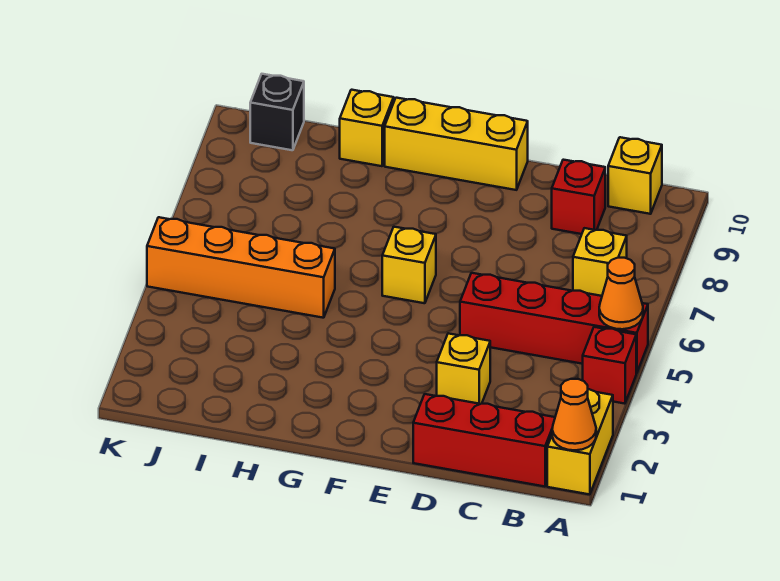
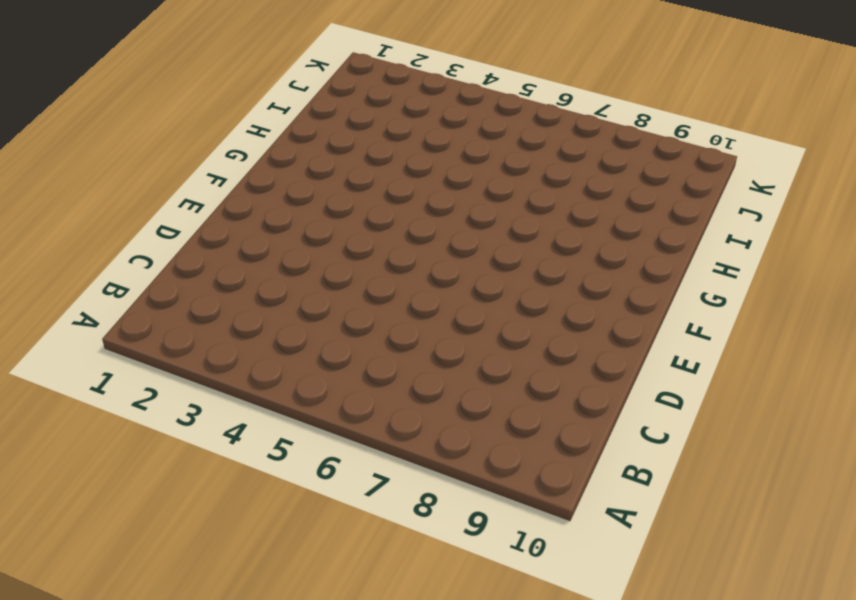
none -> yellow 1x2 brick [547,389,613,494]
none -> red 1x1 brick [583,327,636,404]
none -> red 1x4 brick [460,273,648,373]

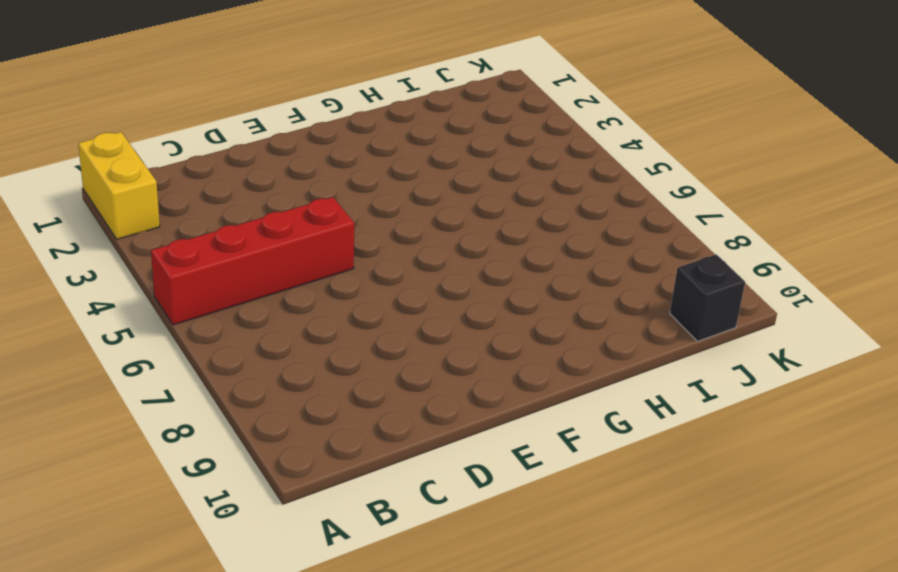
none -> red 1x1 brick [583,327,636,404]
none -> red 1x3 brick [413,394,555,487]
none -> yellow 1x1 brick [573,228,627,296]

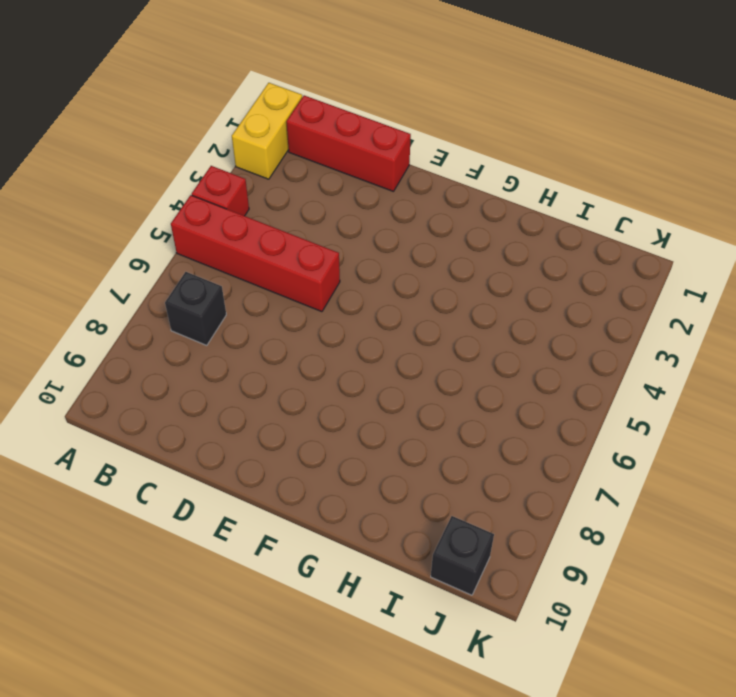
black 1x1 brick [165,272,226,345] -> yellow 1x1 brick [573,228,627,296]
none -> yellow 1x1 brick [608,137,662,214]
none -> red 1x1 brick [552,160,605,234]
none -> yellow 1x1 brick [437,333,490,404]

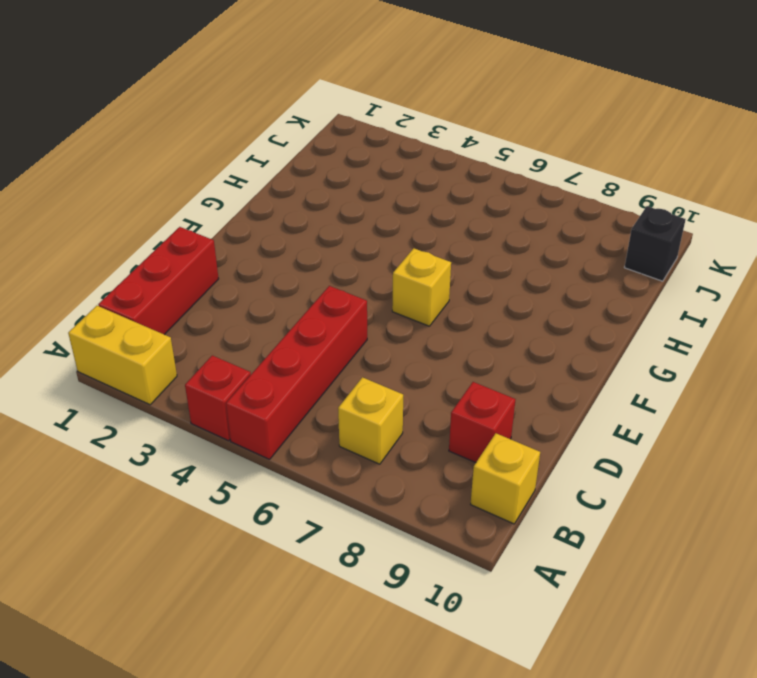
none -> yellow 1x1 brick [437,333,490,404]
none -> yellow 1x3 brick [385,98,528,190]
none -> orange 1x4 brick [147,217,335,318]

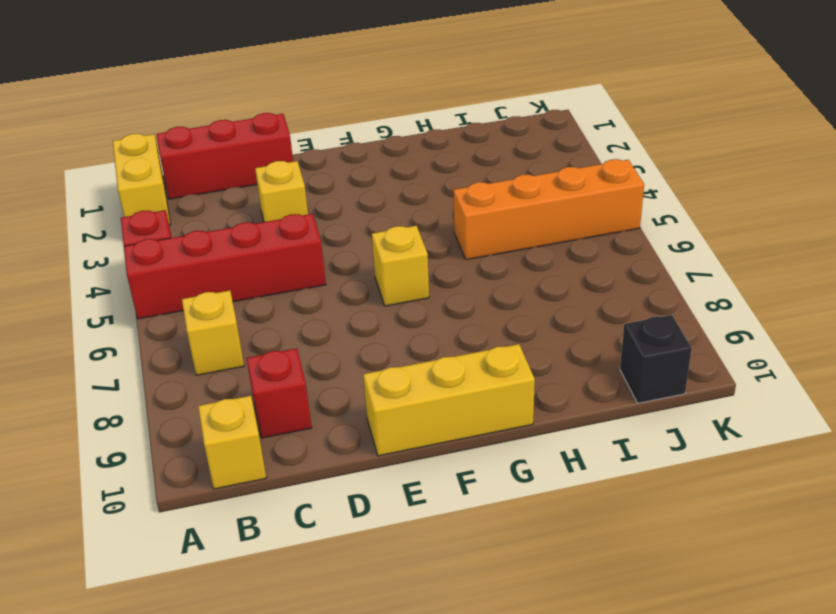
none -> yellow 1x1 brick [340,90,394,166]
none -> orange 1x1 cone [552,379,596,450]
none -> orange 1x1 cone [599,258,643,329]

